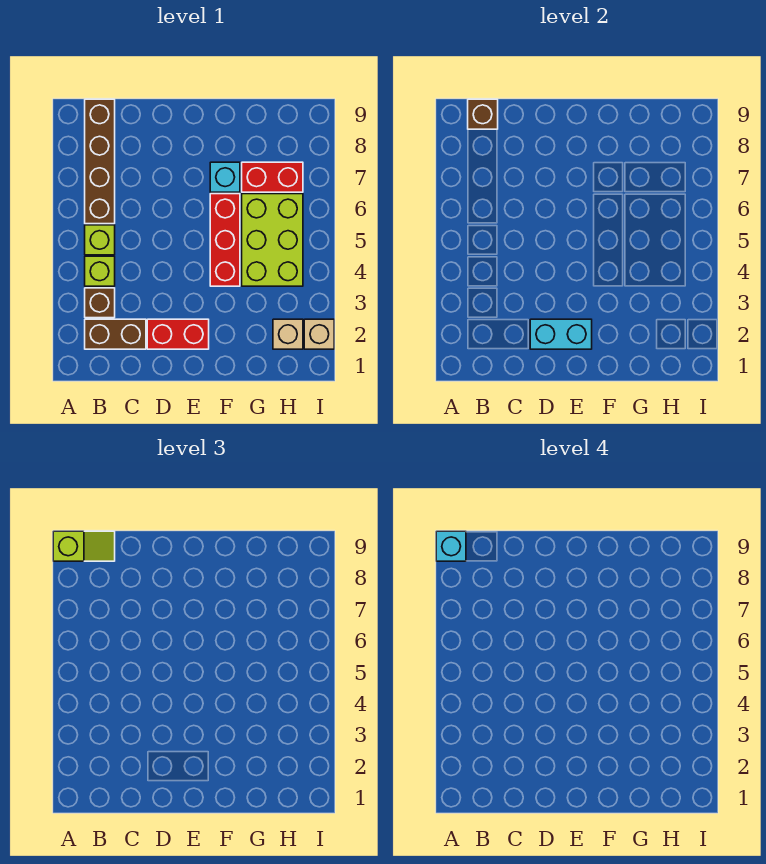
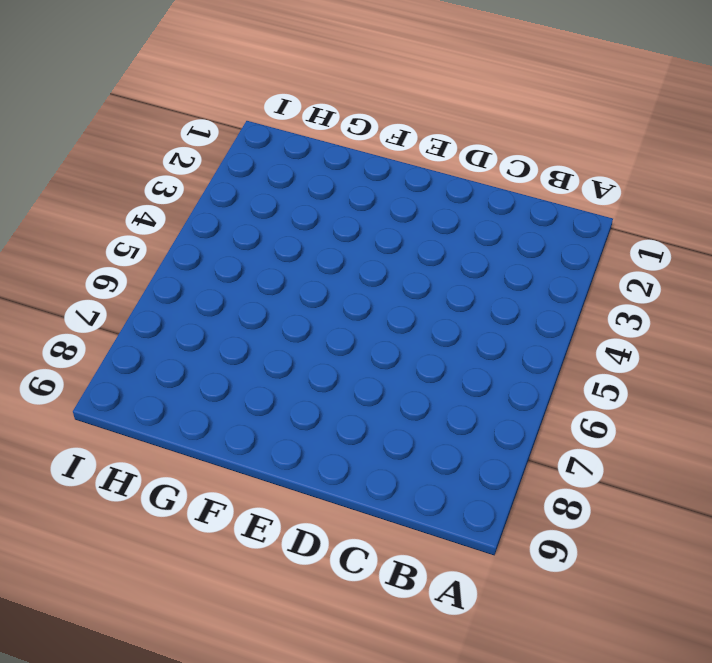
none -> brown 1x2 brick [85,319,146,349]
none -> brown 1x1 brick [85,288,115,318]
none -> lime 1x1 brick [85,256,115,286]

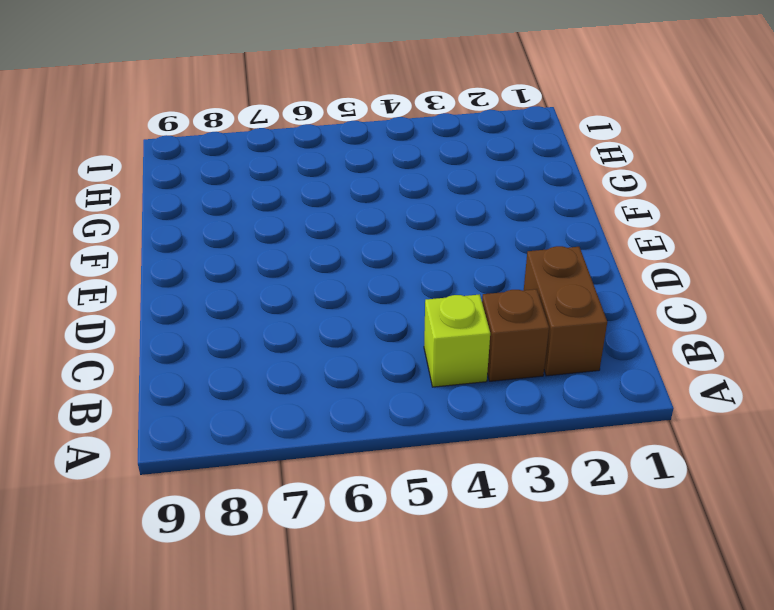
none -> lime 1x1 brick [85,225,115,255]
none -> brown 1x4 brick [85,99,115,224]
none -> red 1x2 brick [147,319,209,349]

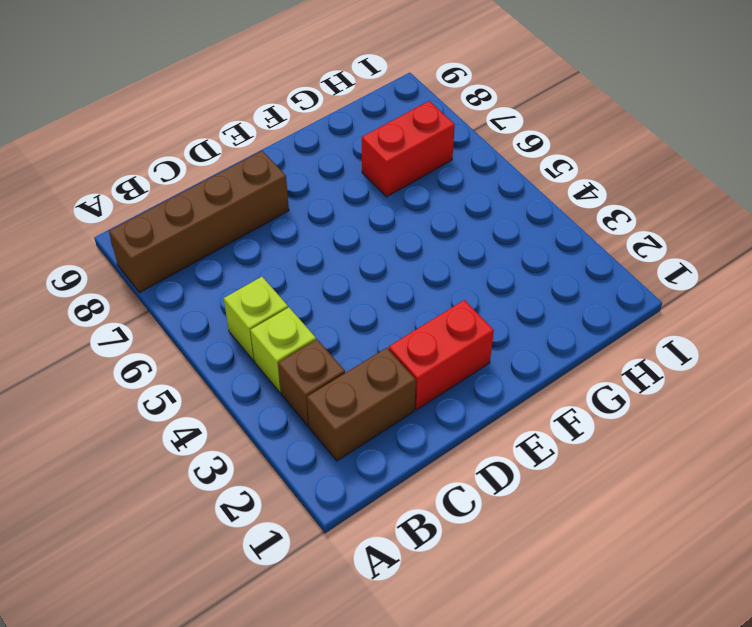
brown 1x4 brick [109,151,289,292] -> brown 1x4 brick turned to [85,99,115,224]
none -> red 1x3 brick [210,194,240,286]
none -> cyan 1x1 brick [210,162,240,192]
none -> lime 2x3 brick [242,194,303,286]

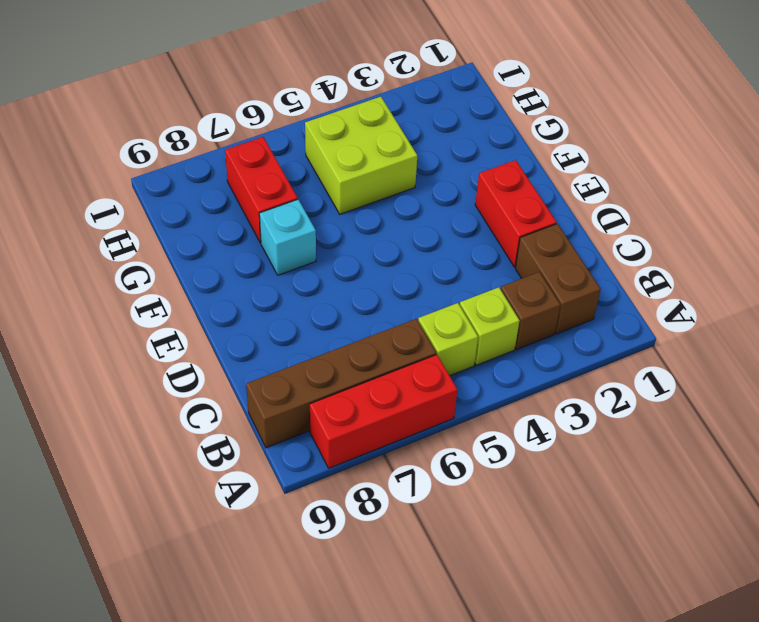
red 1x3 brick [310,355,457,468] -> red 1x3 brick moved to [210,194,240,286]
lime 2x2 brick [305,96,417,214] -> lime 2x3 brick [242,194,303,286]
none -> tan 1x1 brick [273,319,303,349]
none -> tan 1x1 brick [304,319,334,349]
none -> brown 1x1 brick [468,99,498,129]

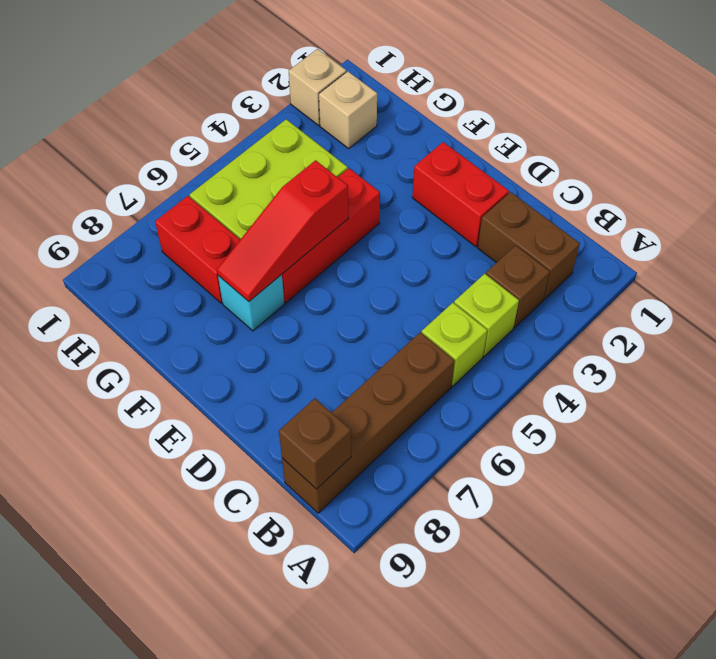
red 1x3 slope [217,160,348,301] -> none
none -> cyan 1x2 brick [530,319,592,349]
none -> lime 1x2 slope [53,531,115,561]
none -> cyan 1x1 brick [436,531,466,561]

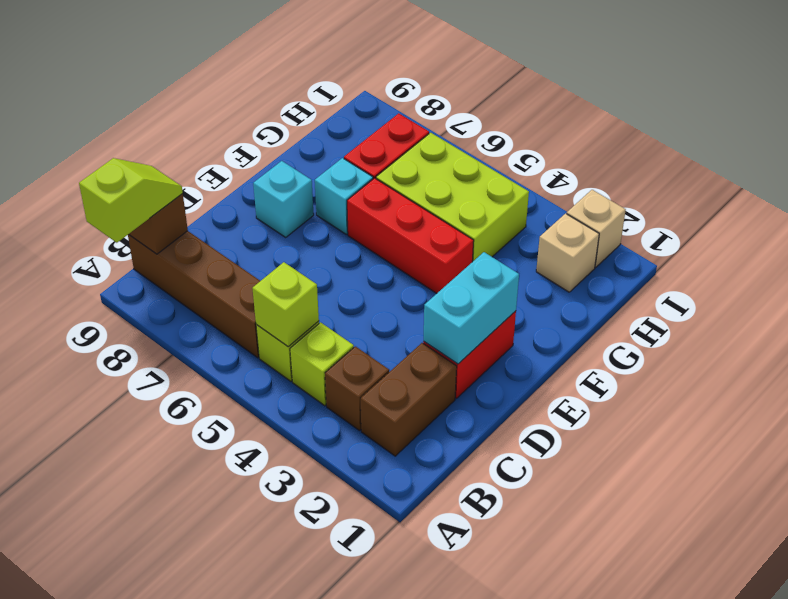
lime 1x1 brick [252,262,319,347] -> none
cyan 1x1 brick [253,161,314,237] -> cyan 1x1 brick moved to [436,531,466,561]

